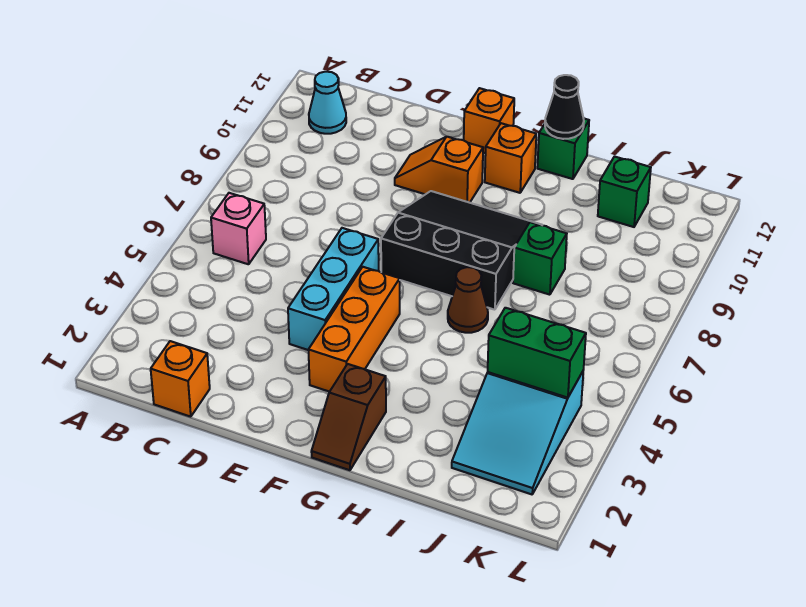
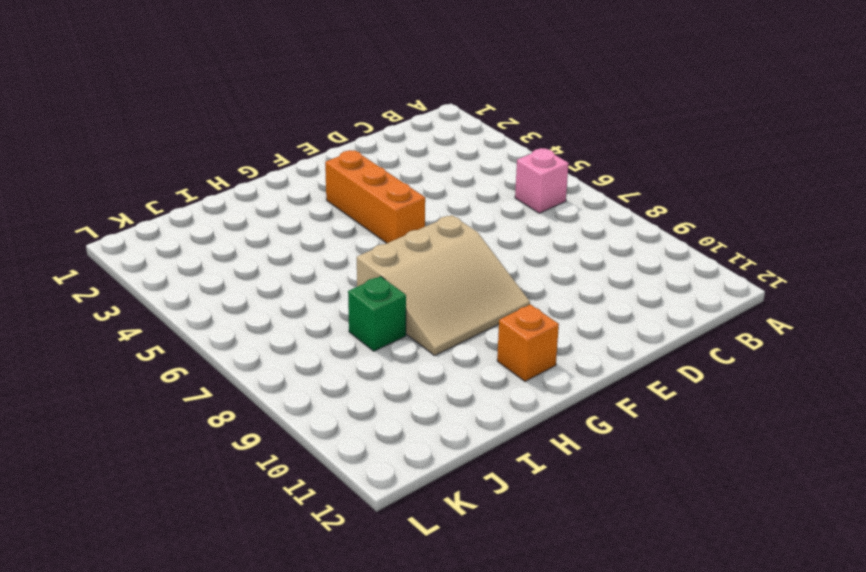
tan 3x3 slope [357,215,530,356] -> black 3x3 slope [381,191,542,310]
none -> cyan 1x1 cone [309,72,346,134]
none -> orange 1x1 brick [151,341,210,417]
none -> cyan 1x3 brick [288,228,379,350]

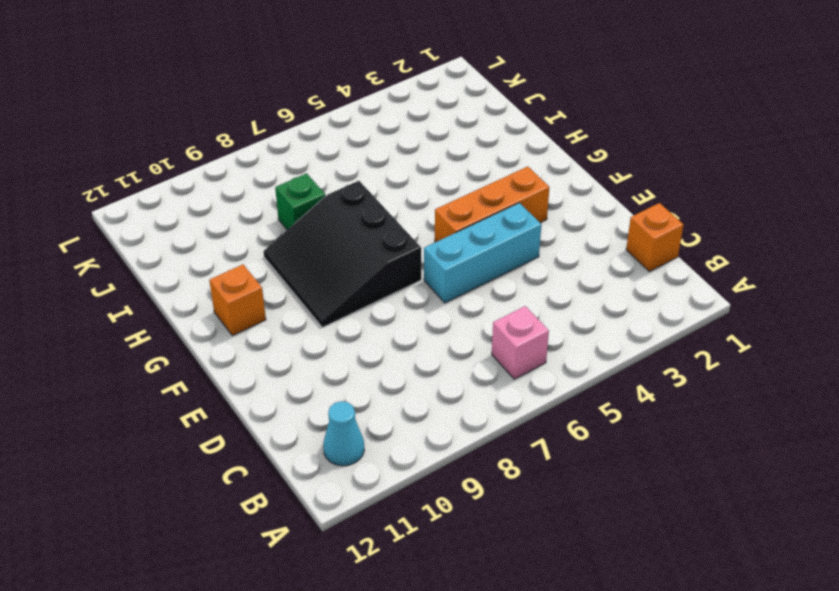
none -> orange 1x2 slope [395,137,483,203]
none -> orange 1x1 brick [464,88,514,153]
none -> brown 1x2 slope [311,364,386,470]

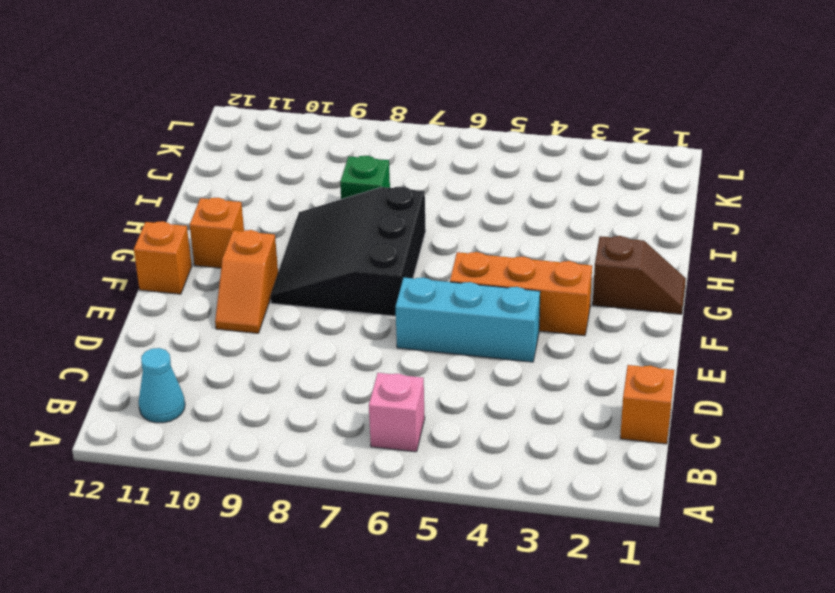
none -> brown 1x1 cone [448,267,488,333]
none -> green 1x1 brick [537,119,589,179]
none -> cyan 2x3 slope [452,372,583,494]

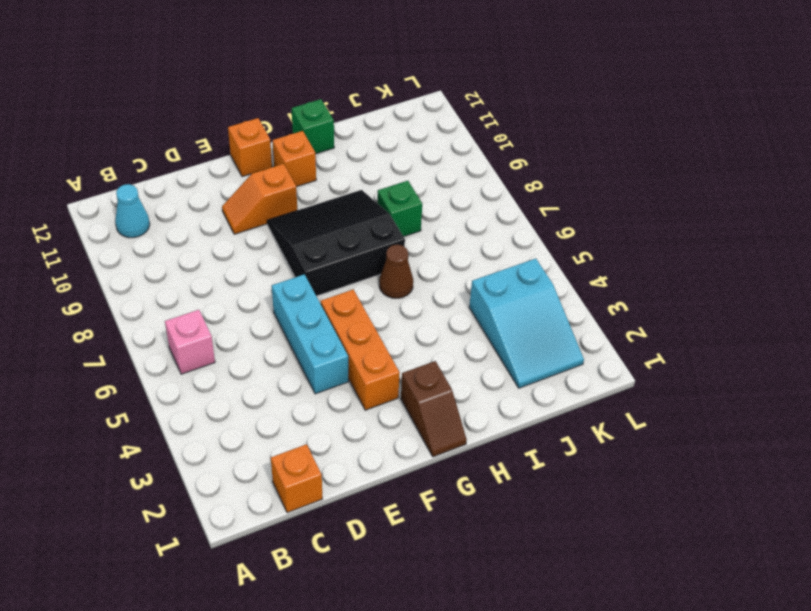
none -> green 1x1 brick [598,157,651,227]
none -> black 1x1 cone [545,75,584,139]
none -> green 1x2 brick [488,308,586,398]

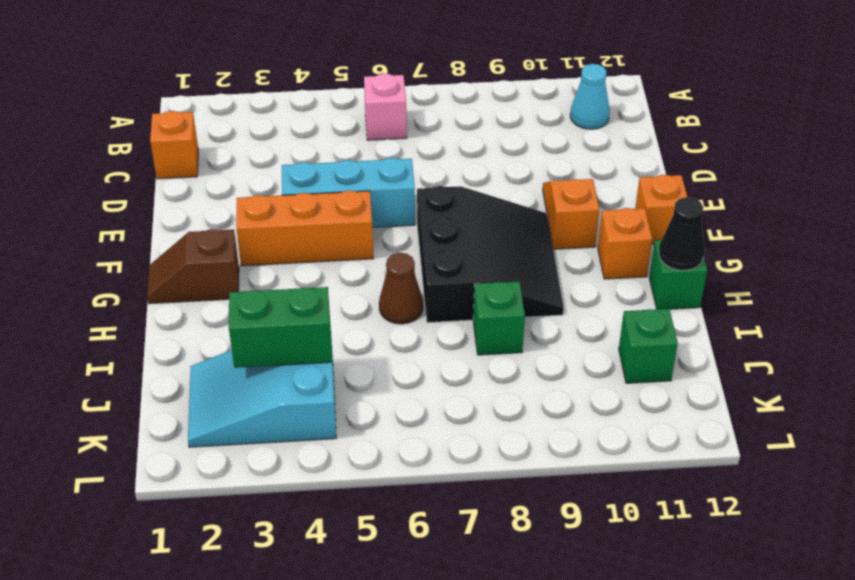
green 1x2 brick [229,287,332,368] -> green 1x2 brick turned to [488,308,586,398]

